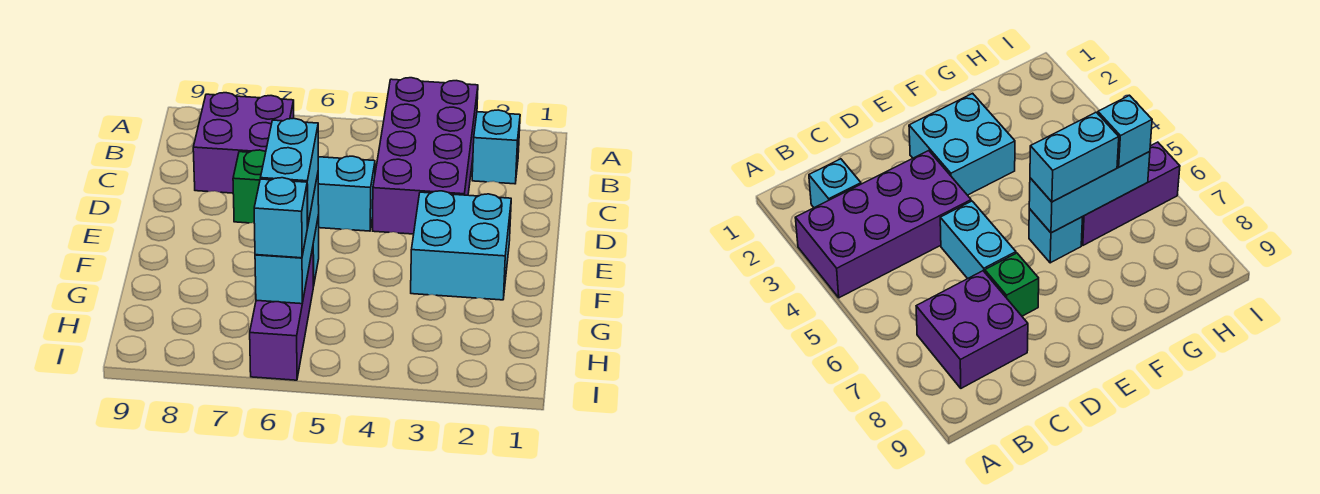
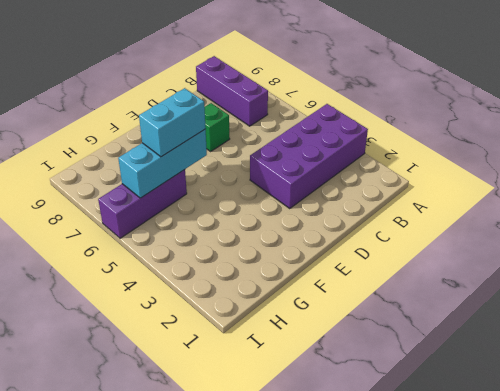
purple 1x3 brick [196,56,268,126] -> purple 2x2 brick [193,93,294,193]
none -> cyan 1x1 brick [472,110,520,184]
none -> cyan 1x2 brick [318,156,375,231]

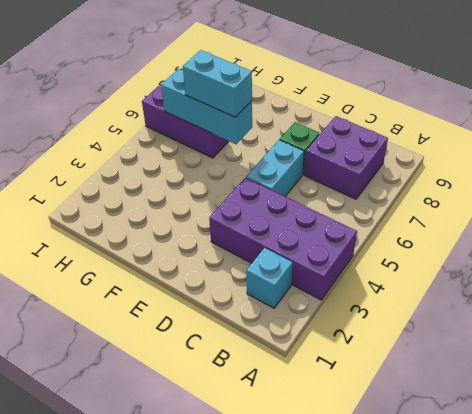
none -> cyan 2x2 brick [411,191,511,300]
none -> cyan 1x1 brick [1029,209,1082,263]

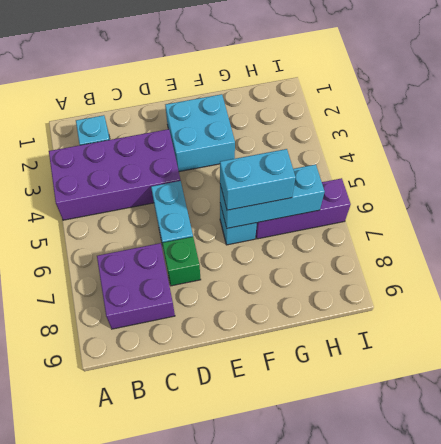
none -> cyan 1x1 brick [254,178,307,258]

